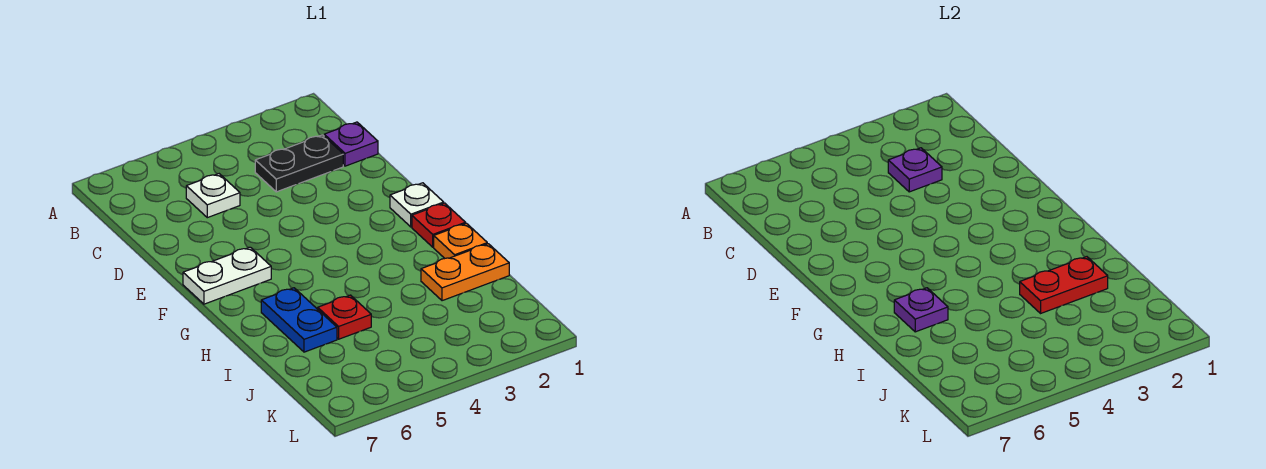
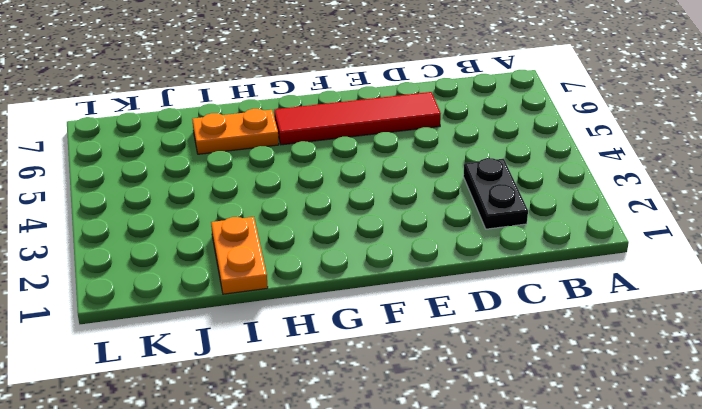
red 1x4 tile [274,92,441,145] -> white 1x2 plate [183,247,271,304]
orange 1x2 plate [192,109,279,154] -> blue 1x2 plate [261,288,337,352]
none -> purple 1x1 plate [324,122,378,166]
none -> white 1x1 plate [186,174,240,218]
none -> white 1x1 plate [390,183,444,227]

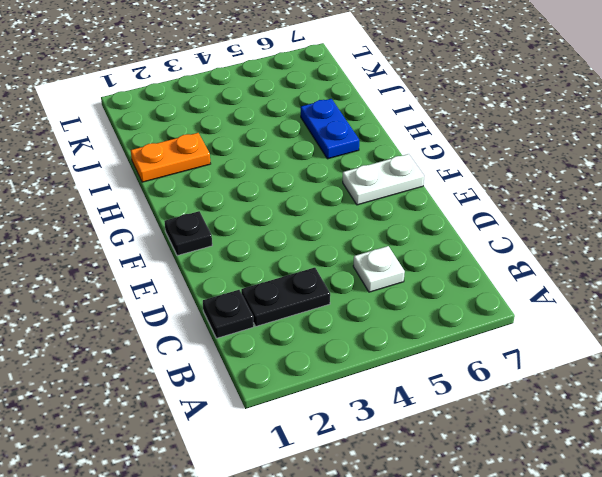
black 1x1 plate [203,290,254,338] -> purple 1x1 plate [324,122,378,166]
black 1x1 plate [165,211,212,256] -> white 1x1 plate [390,183,444,227]
none -> red 1x1 plate [412,203,466,247]
none -> orange 1x1 plate [434,223,487,258]
none -> red 1x1 plate [318,295,371,339]

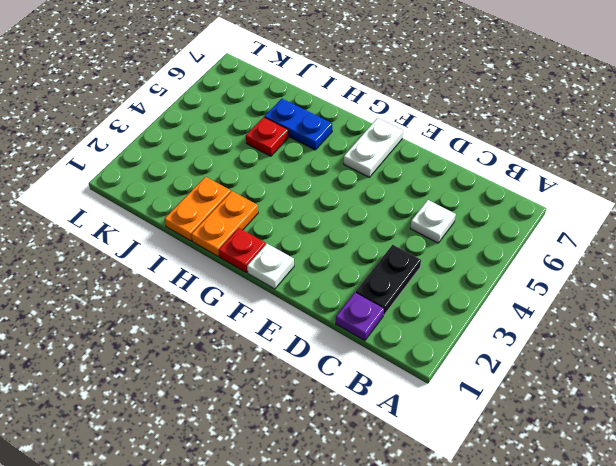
orange 1x2 plate [191,191,258,257] -> orange 1x1 plate [434,223,487,258]
none -> purple 1x1 plate [888,148,942,192]
none -> purple 1x1 plate [894,288,948,332]
none -> red 1x2 plate [1020,257,1108,313]

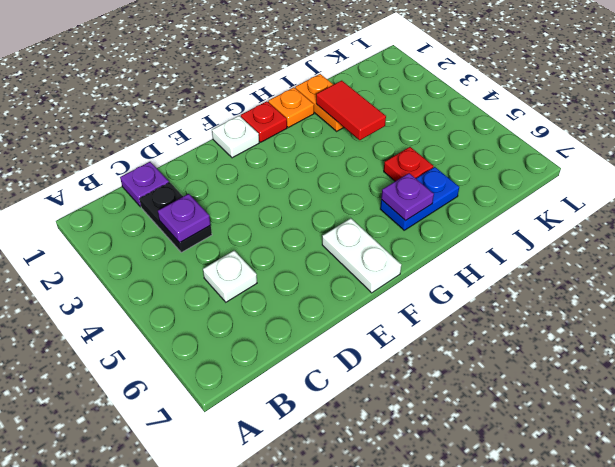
red 1x2 tile [316,81,386,140] -> red 1x2 plate [1020,257,1108,313]

